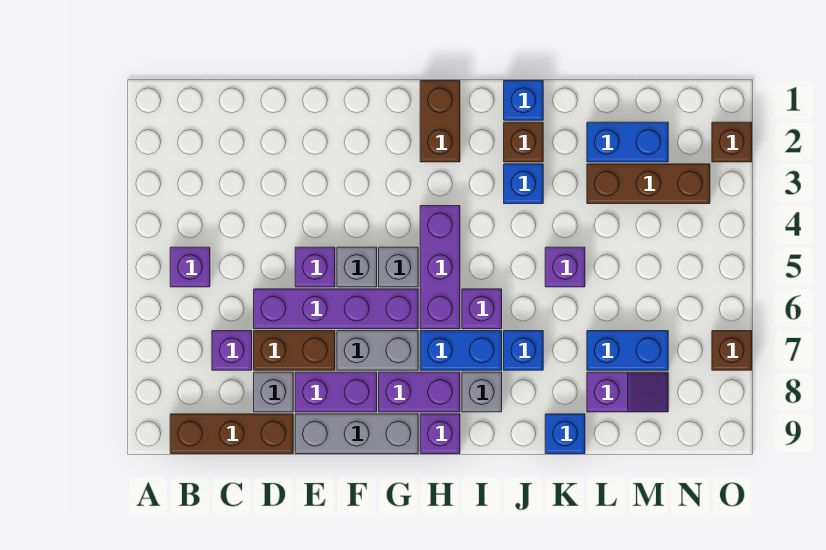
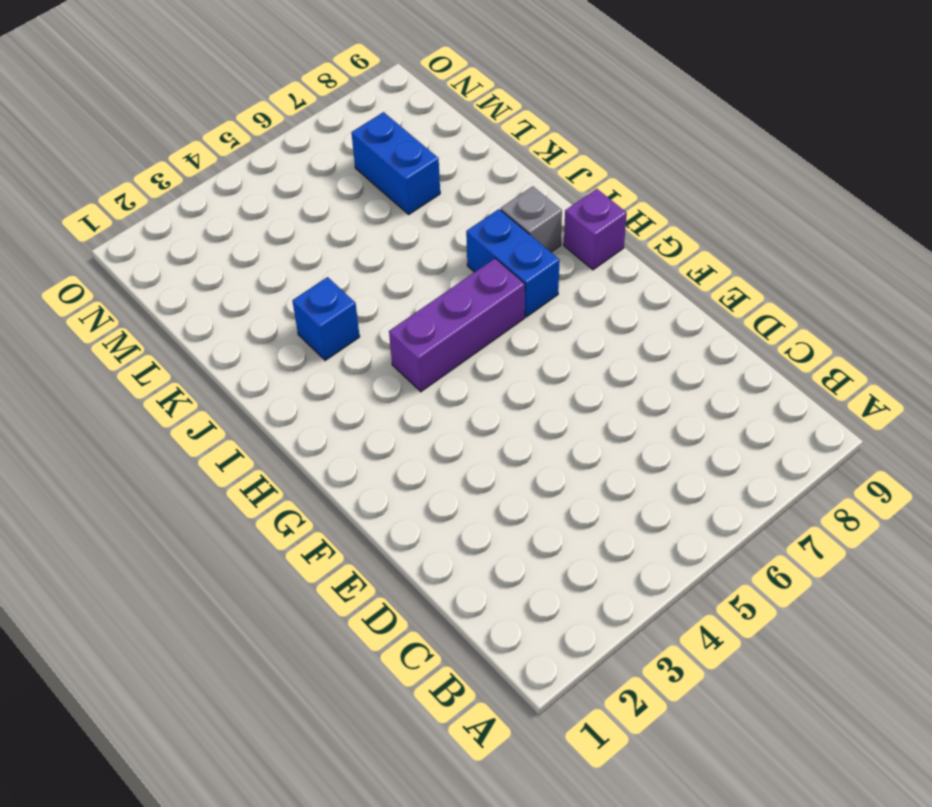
none -> purple 1x1 brick [170,247,210,287]
none -> brown 1x3 brick [170,414,293,454]
none -> purple 1x1 brick [212,331,252,370]
none -> purple 1x4 brick [254,289,418,329]

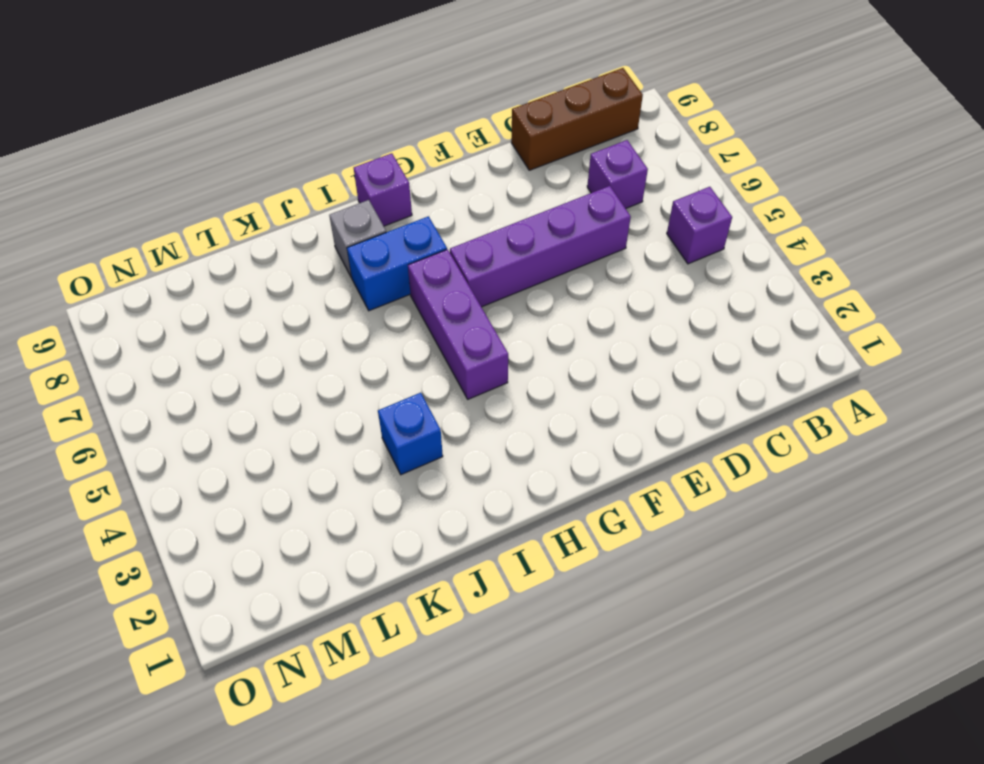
none -> brown 1x2 brick [254,331,335,370]
none -> grey 1x1 brick [254,372,293,412]
none -> purple 1x1 brick [295,247,335,287]
none -> purple 1x2 brick [295,372,377,412]

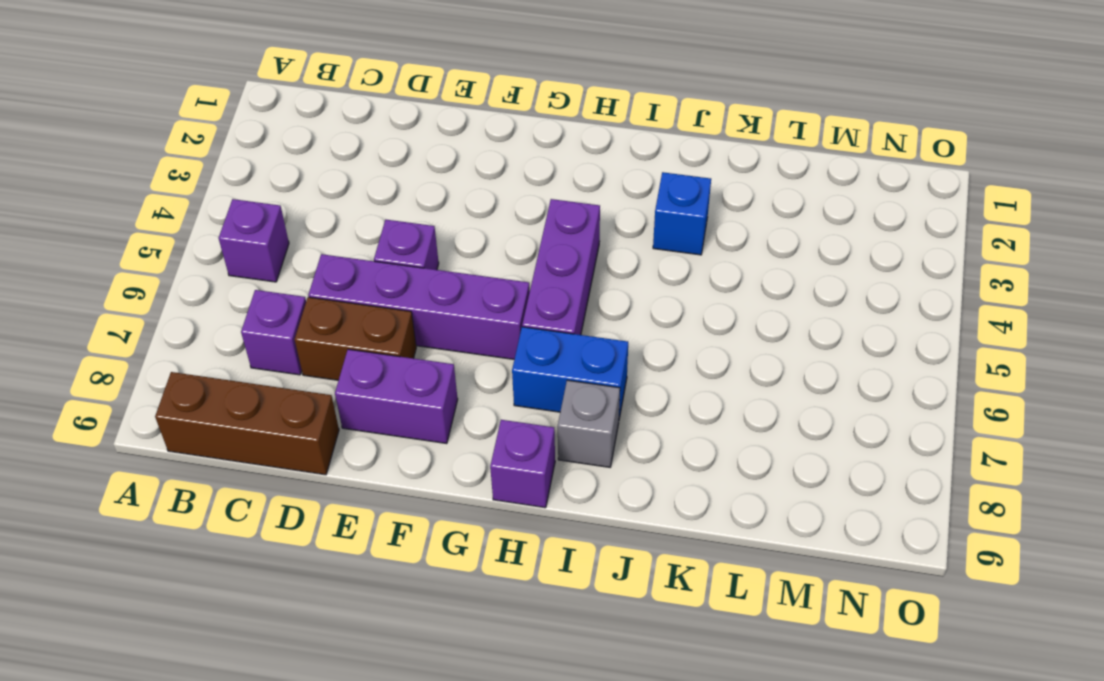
none -> grey 1x1 brick [254,372,293,412]
none -> grey 1x3 brick [295,414,418,454]
none -> grey 1x1 brick [337,247,377,287]
none -> grey 1x2 brick [337,331,418,370]

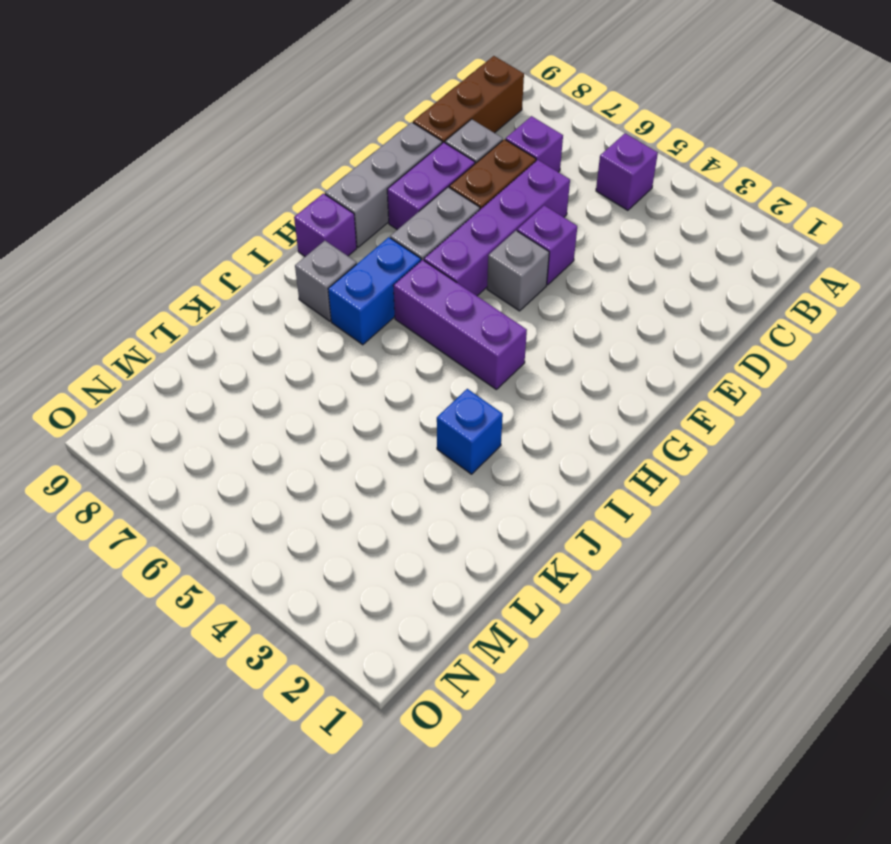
none -> grey 1x1 brick [379,247,418,287]
none -> purple 1x2 brick [379,372,460,412]
none -> brown 1x2 brick [420,81,460,162]
none -> purple 1x1 brick [462,289,502,329]

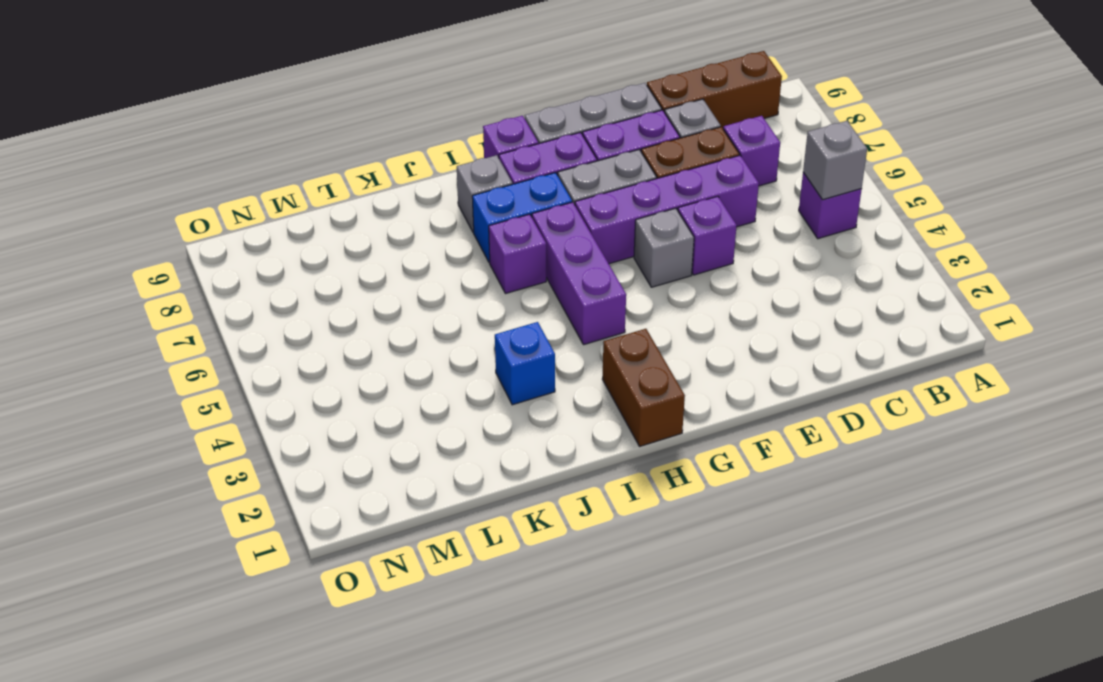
grey 1x1 brick [803,121,867,200] -> grey 1x1 brick moved to [379,247,418,287]
none -> blue 1x1 brick [504,81,543,120]
none -> brown 1x1 brick [504,122,543,162]
none -> blue 1x1 brick [504,331,543,370]
none -> purple 1x1 brick [545,247,585,287]

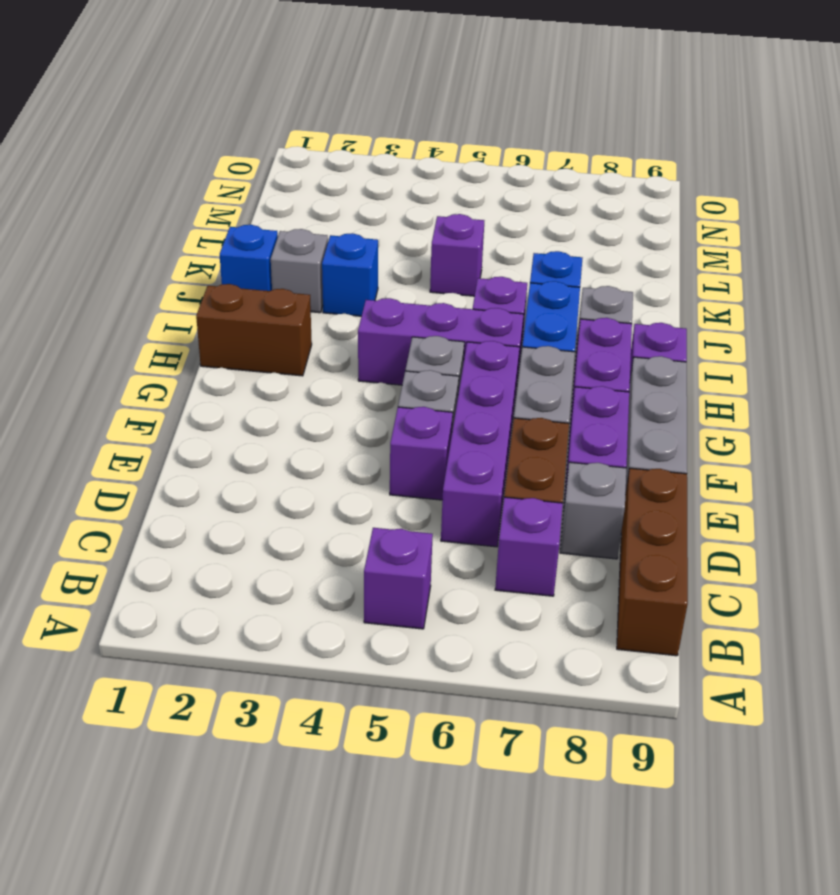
grey 1x1 brick [271,229,328,313] -> brown 1x1 brick [504,122,543,162]
none -> blue 1x1 brick [545,414,585,454]
none -> blue 1x2 brick [587,122,668,162]
none -> brown 1x3 brick [587,164,710,204]
none -> blue 1x2 brick [587,331,668,370]

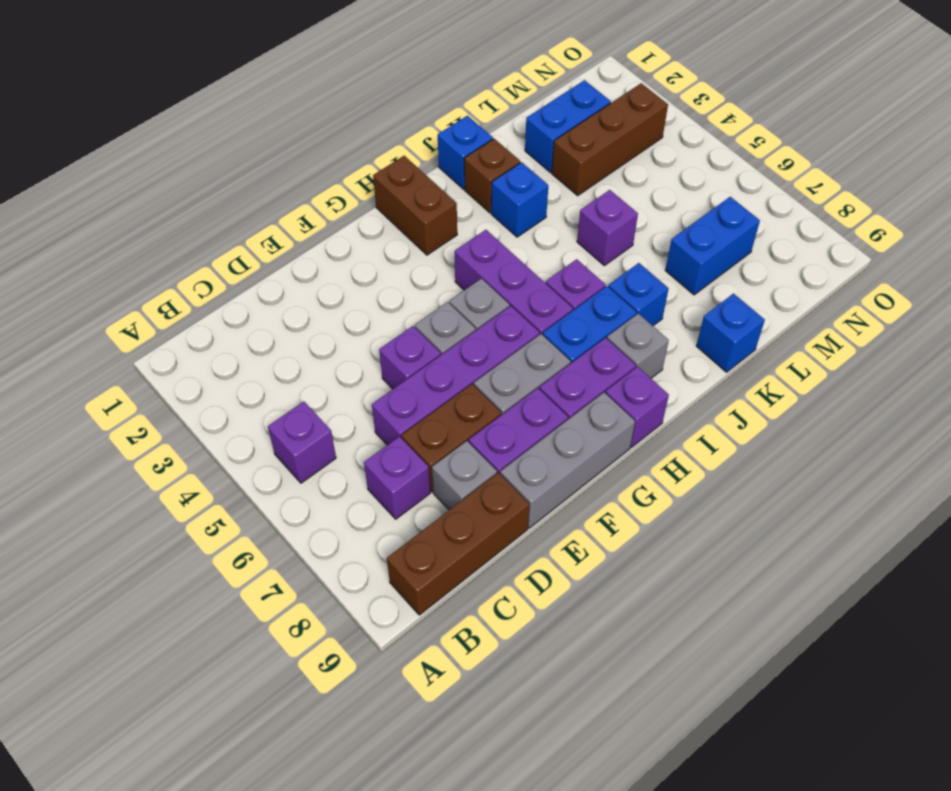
none -> purple 1x2 slope [587,372,668,412]
none -> brown 1x1 brick [712,122,752,162]
none -> brown 1x1 brick [712,331,752,370]

